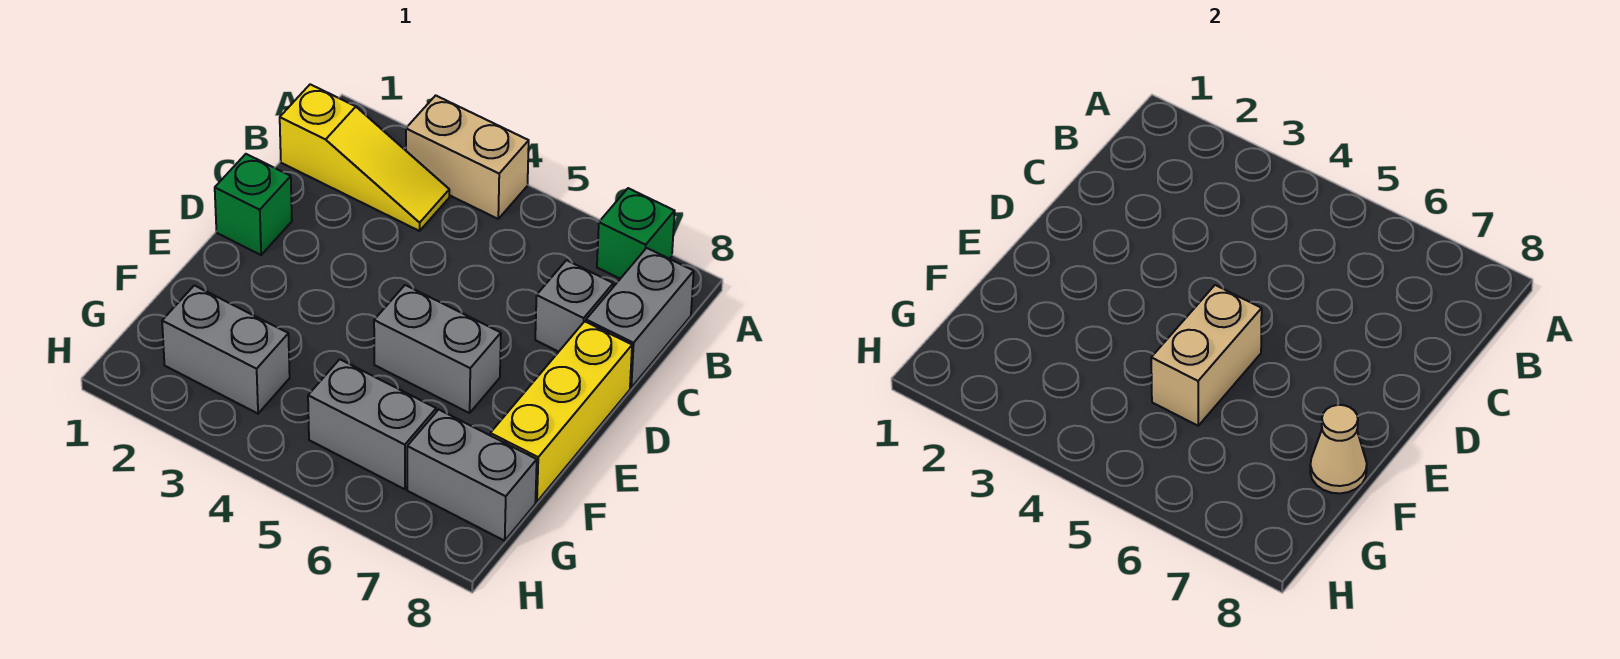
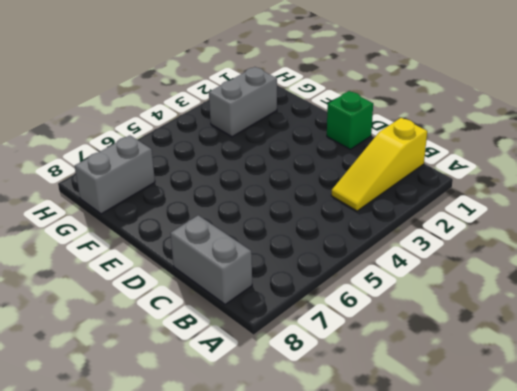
none -> tan 1x2 brick [406,95,529,219]
none -> green 1x1 brick [597,188,675,279]
none -> grey 1x1 brick [535,260,613,352]

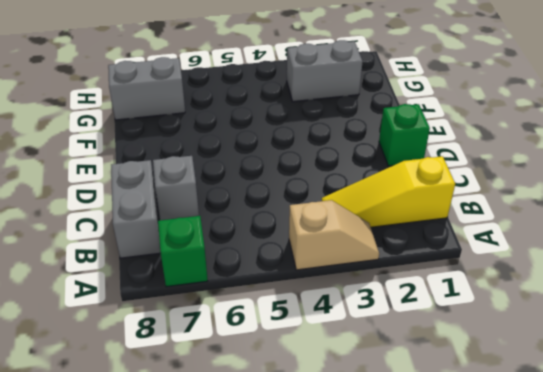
tan 1x2 slope [289,200,379,270] -> tan 1x2 brick [406,95,529,219]
none -> yellow 1x3 brick [490,321,632,502]
none -> grey 1x2 brick [374,285,501,413]
none -> grey 1x2 brick [308,359,436,489]

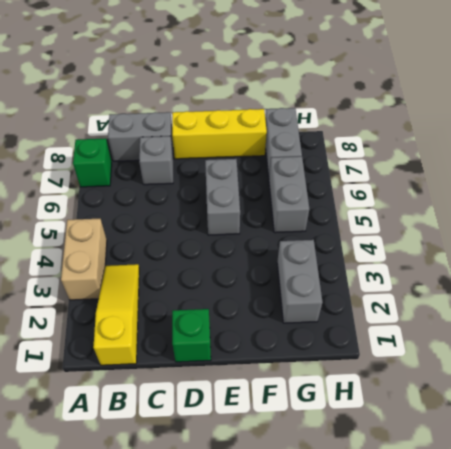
none -> tan 1x2 brick [1151,285,1262,426]
none -> tan 1x1 cone [1310,405,1367,493]

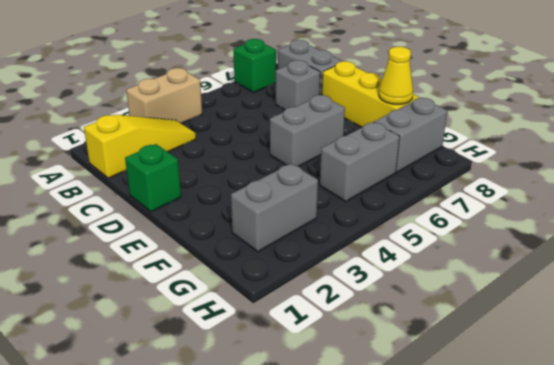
yellow 1x1 cone [379,47,413,104] -> tan 1x1 cone [1310,405,1367,493]
none -> tan 1x2 brick [1151,285,1262,426]

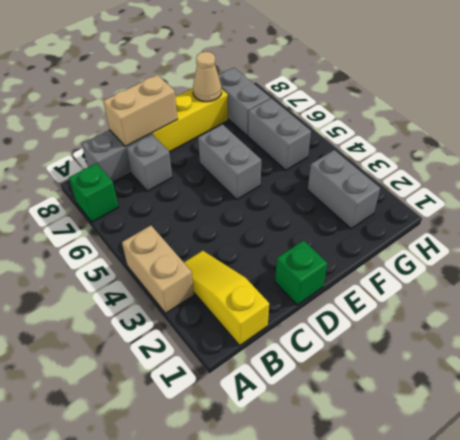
tan 1x2 brick [103,75,178,146] -> tan 1x2 brick moved to [1151,285,1262,426]

